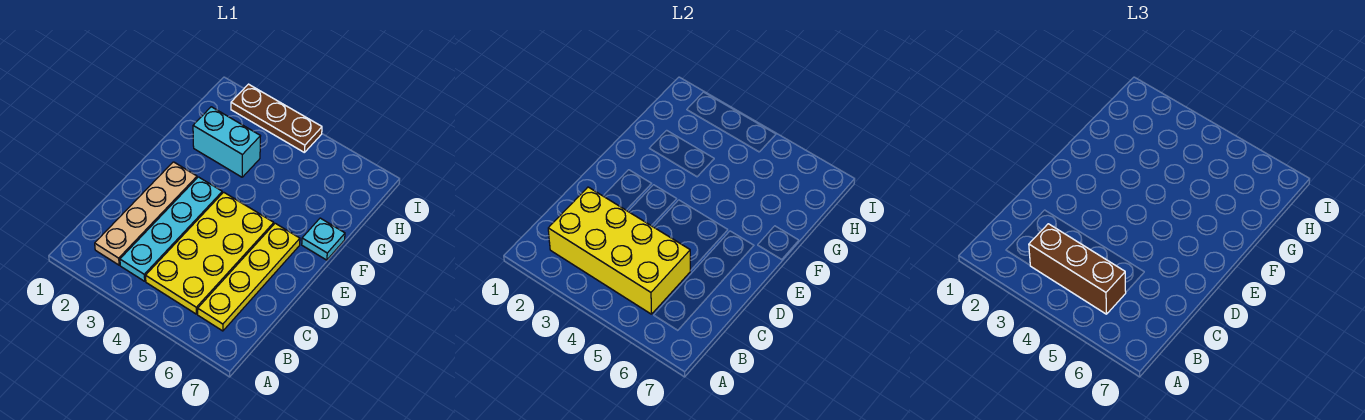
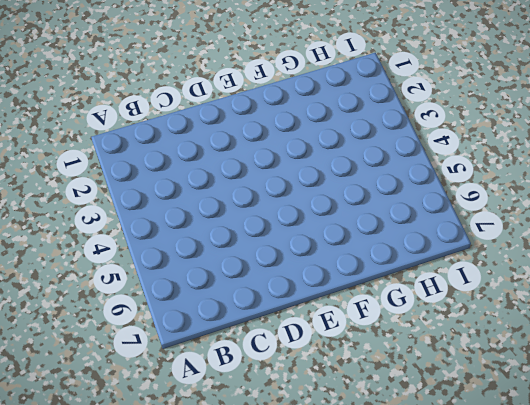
none -> tan 1x4 plate [95,162,197,265]
none -> cyan 1x4 plate [120,177,222,281]

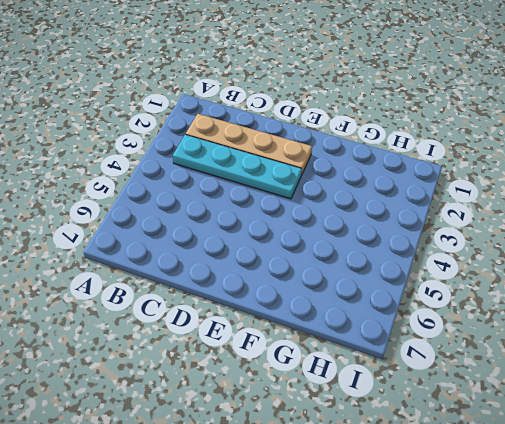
none -> yellow 2x4 plate [146,192,274,314]
none -> yellow 1x4 plate [198,223,300,331]

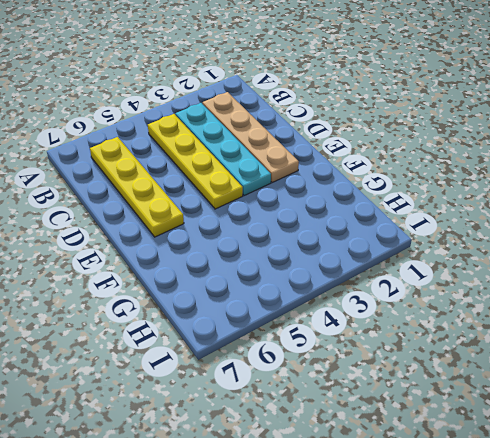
yellow 1x4 plate [148,114,243,209] -> yellow 2x4 plate [146,192,274,314]
none -> cyan 1x1 plate [302,218,345,260]
none -> cyan 1x2 brick [193,107,260,177]

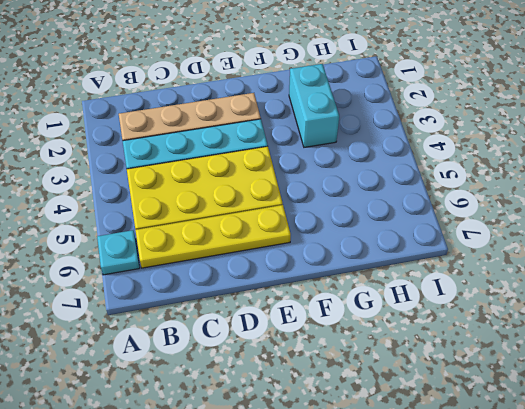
cyan 1x1 plate [97,230,140,275] -> cyan 1x1 plate moved to [302,218,345,260]
none -> brown 1x3 plate [231,84,322,153]
none -> yellow 2x4 brick [548,187,690,314]

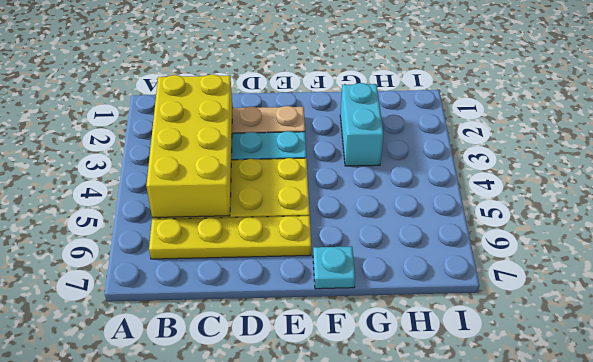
none -> brown 1x3 plate [231,84,322,153]
none -> brown 1x3 brick [1029,224,1126,314]

